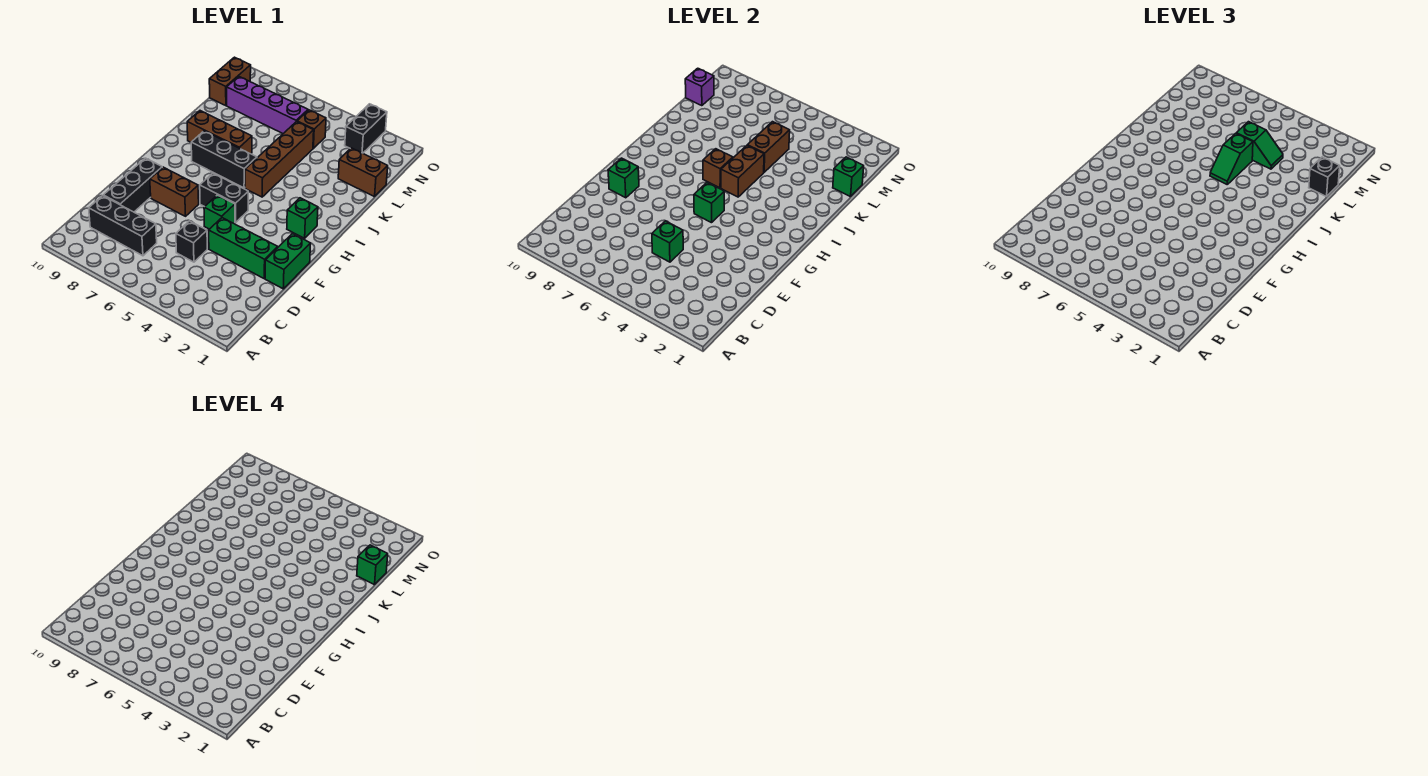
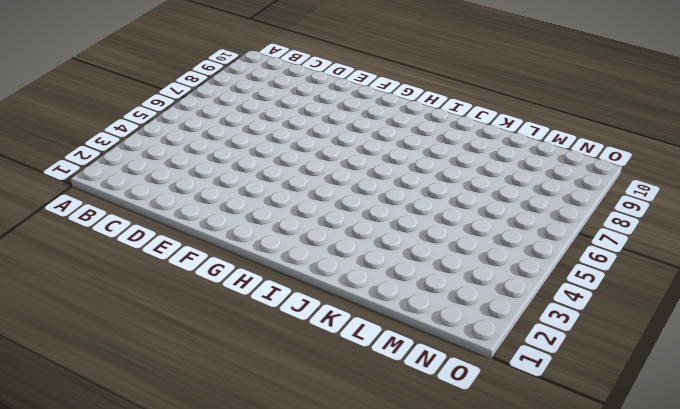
none -> black 1x3 brick [89,196,157,256]
none -> black 1x1 brick [176,221,207,262]
none -> black 1x3 brick [103,158,162,212]

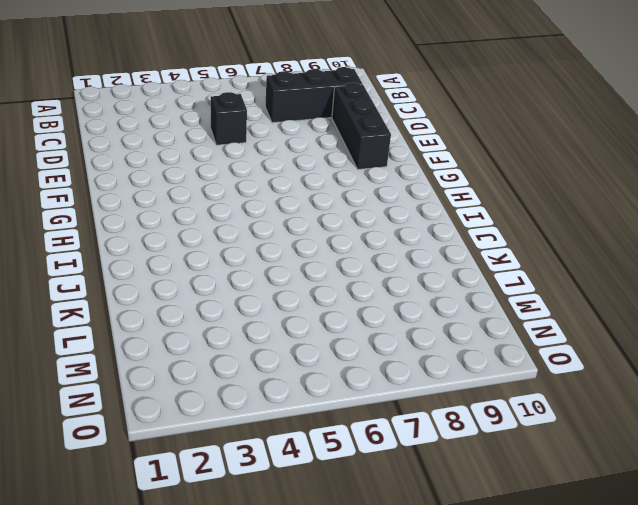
none -> green 1x2 brick [265,234,311,289]
none -> green 1x3 brick [209,218,278,278]
none -> green 1x1 brick [204,195,235,229]

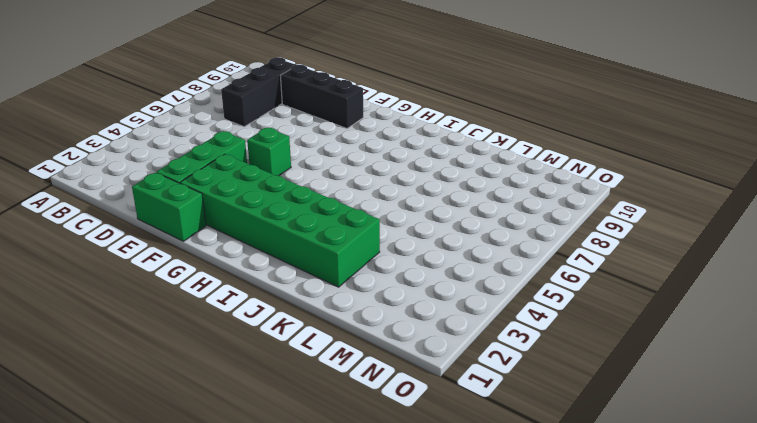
green 2x6 brick [180,154,380,287] -> green 1x1 brick [287,198,318,238]
none -> black 1x1 brick [176,221,207,262]
none -> brown 1x2 brick [150,167,199,216]
none -> black 1x2 brick [200,173,248,223]

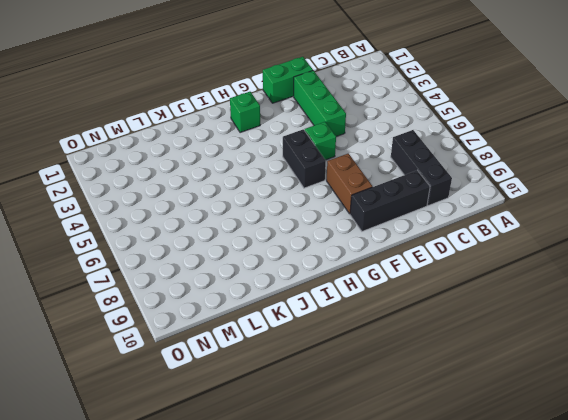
none -> black 1x1 brick [176,221,207,262]
none -> brown 1x4 brick [245,121,314,197]
none -> black 1x3 brick [191,131,257,188]

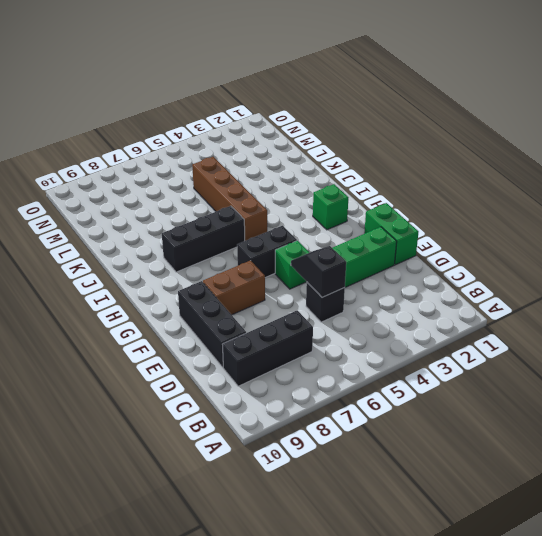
black 1x2 slope [291,246,346,297] -> green 1x1 brick [652,221,683,262]
none -> brown 1x3 brick [187,111,252,154]
none -> brown 1x2 brick [338,148,388,197]
none -> brown 1x1 brick [297,110,326,148]

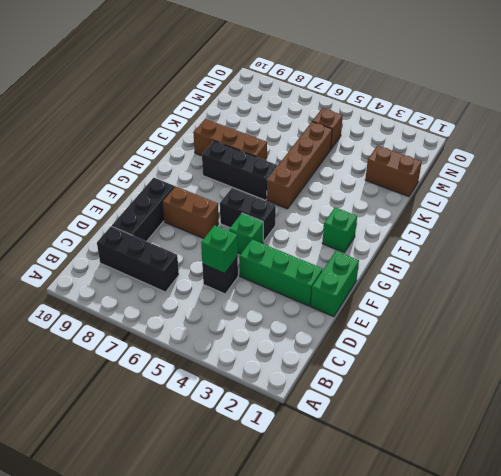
none -> purple 1x4 brick [227,77,308,133]
none -> brown 1x2 brick [209,57,251,106]
none -> black 1x2 brick [345,104,387,153]

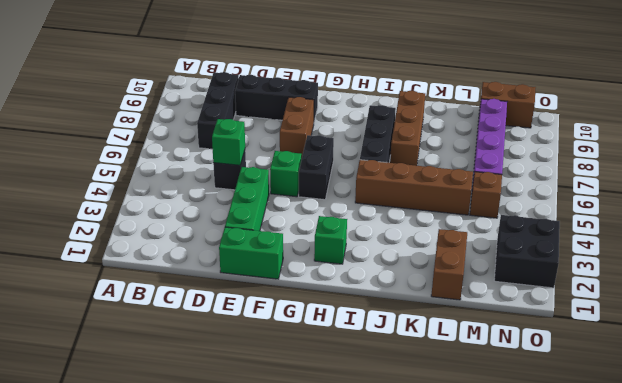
black 2x2 brick [494,215,560,288] -> black 1x2 brick [345,104,387,153]
none -> green 1x1 brick [608,158,639,198]
none -> green 1x1 brick [694,183,724,223]
none -> brown 1x2 brick [721,146,764,197]

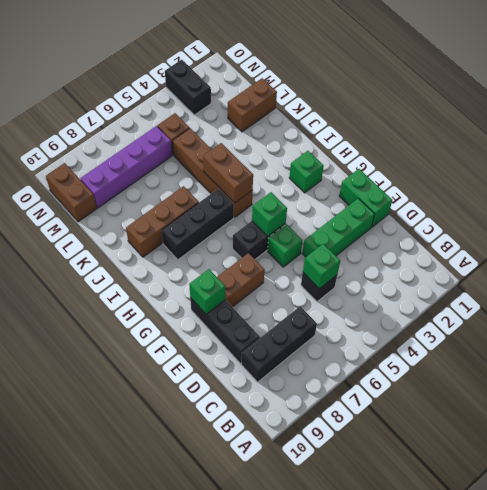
none -> brown 1x1 brick [703,149,733,188]
none -> brown 1x2 brick [747,122,790,172]
none -> green 1x1 brick [833,157,864,197]

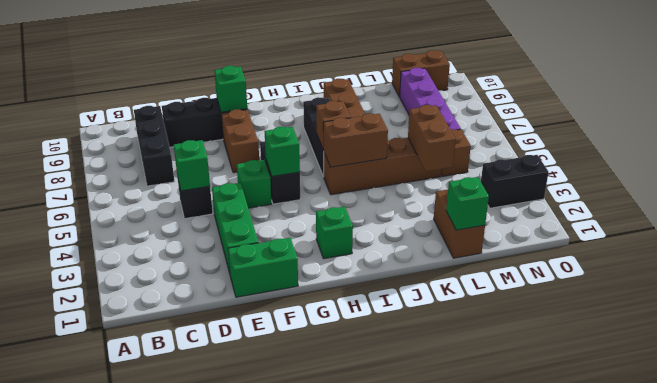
brown 1x2 brick [408,105,456,171] -> brown 1x2 brick turned to [747,122,790,172]
none -> purple 1x1 brick [685,68,714,106]
none -> green 1x2 slope [1210,133,1253,184]
none -> black 1x1 brick [1309,157,1340,197]

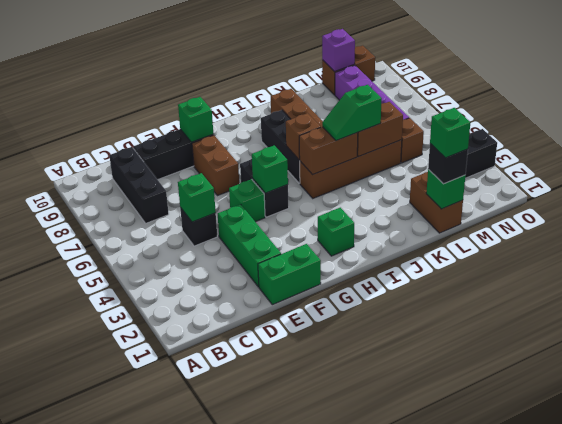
none -> green 1x2 slope [1236,122,1283,169]

